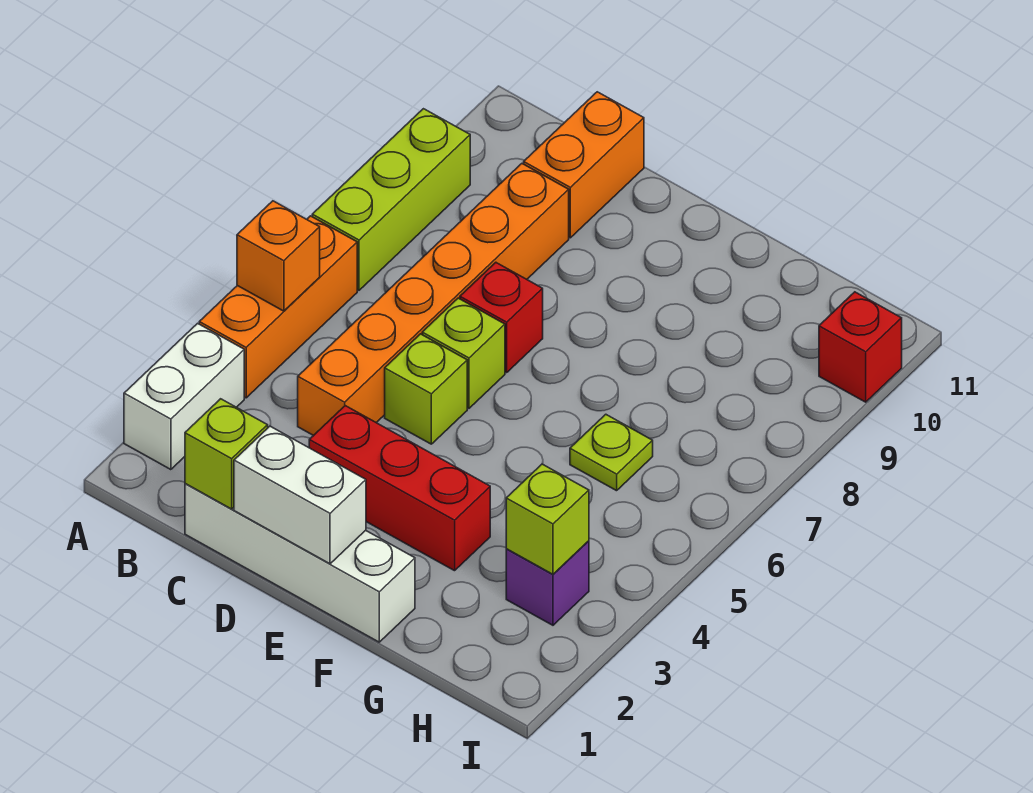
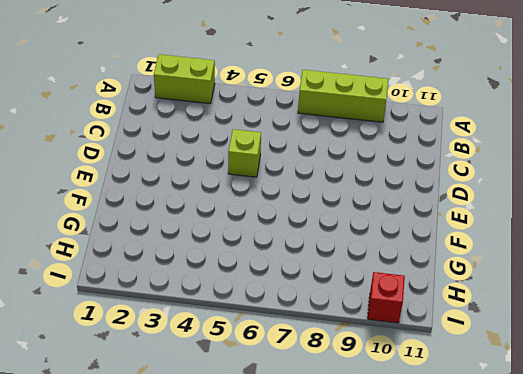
lime 1x2 brick [154,54,215,104] -> white 1x2 brick [124,323,244,470]
none -> orange 1x3 brick [199,216,357,398]
none -> white 1x4 brick [185,484,415,642]
none -> orange 1x6 brick [298,164,569,436]

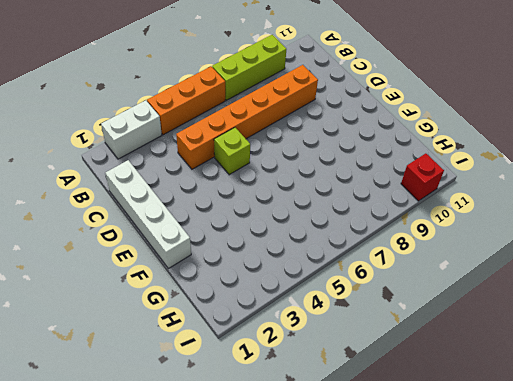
none -> orange 1x2 brick [524,92,644,238]
none -> red 1x3 brick [309,406,490,571]
none -> lime 1x1 brick [422,298,505,408]

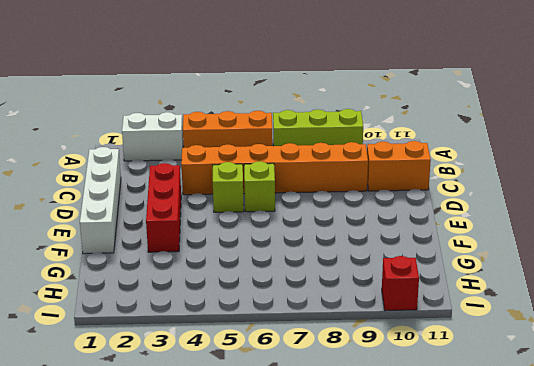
none -> red 1x1 brick [460,262,543,373]
none -> lime 1x1 plate [570,414,653,491]
none -> purple 1x1 brick [506,541,589,625]

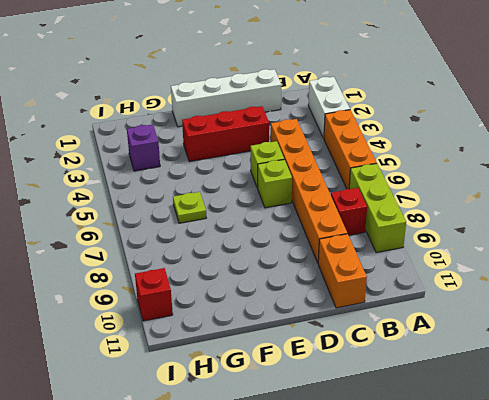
red 1x1 brick [331,188,367,235] -> red 1x1 brick moved to [460,262,543,373]
none -> orange 1x1 brick [237,201,320,311]
none -> lime 1x1 brick [185,399,268,509]
none -> white 1x2 brick [234,426,366,564]

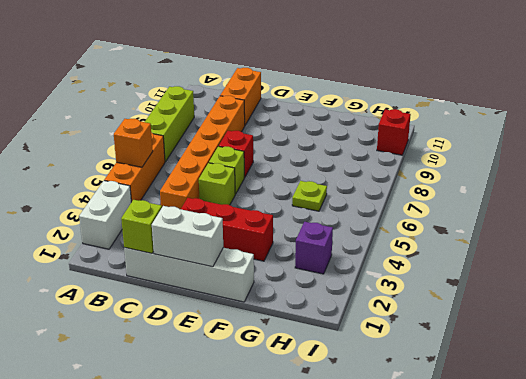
none -> lime 1x1 brick [506,464,589,574]

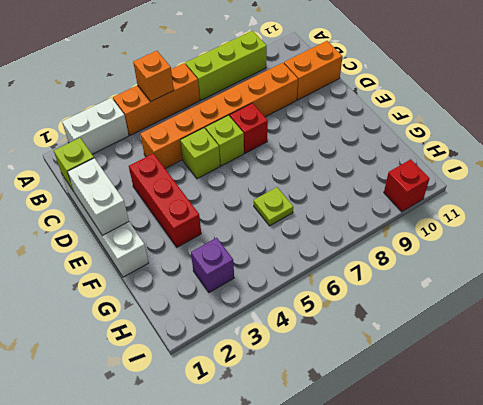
none -> lime 1x1 brick [506,464,589,574]

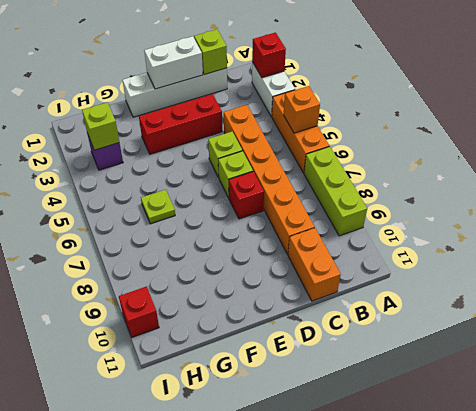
red 1x1 brick [252,33,286,78] -> none

